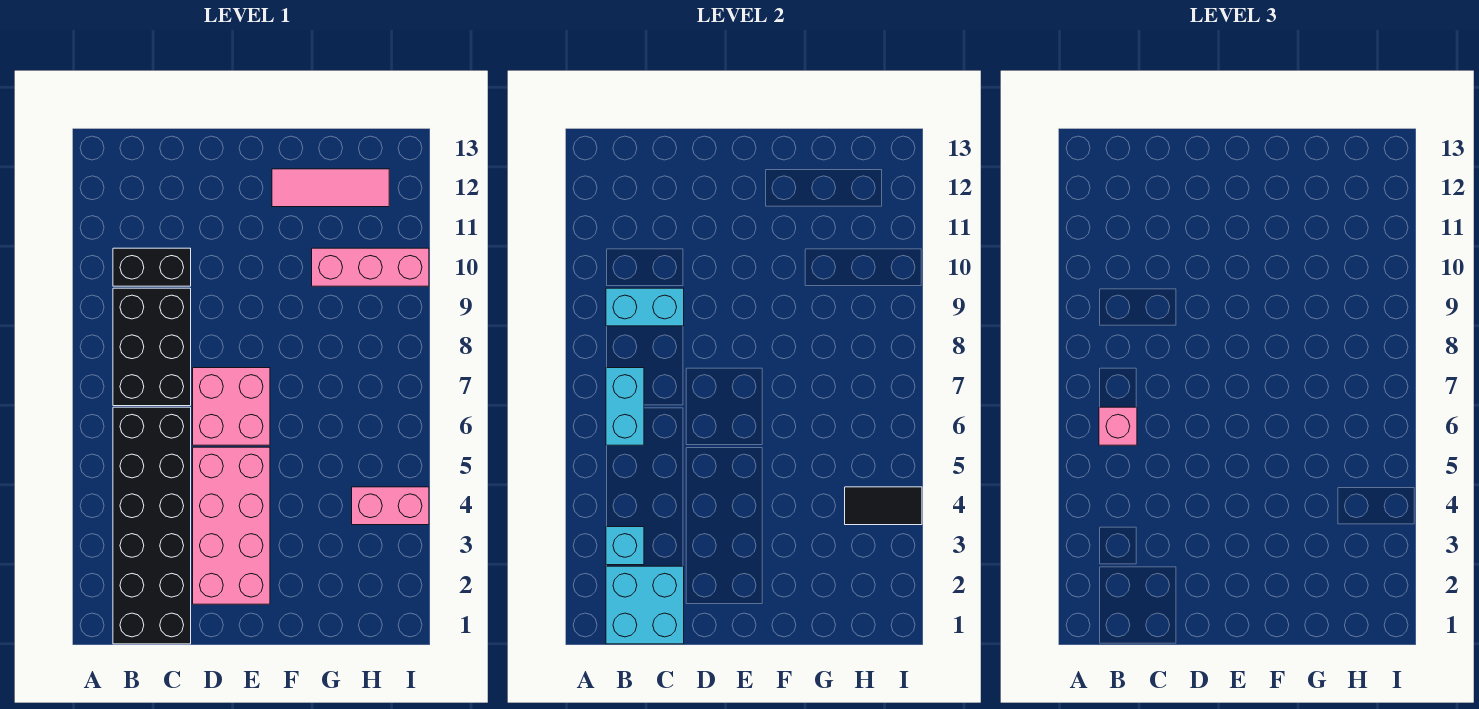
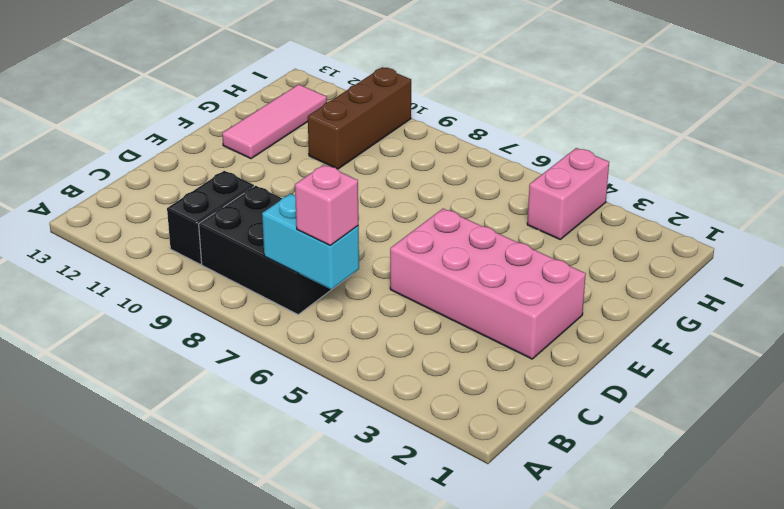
brown 1x3 brick [308,67,411,169] -> pink 1x3 brick [312,248,429,286]
none -> black 2x6 brick [113,407,191,644]
none -> pink 2x2 brick [193,368,270,445]
none -> cyan 2x2 brick [606,566,684,644]

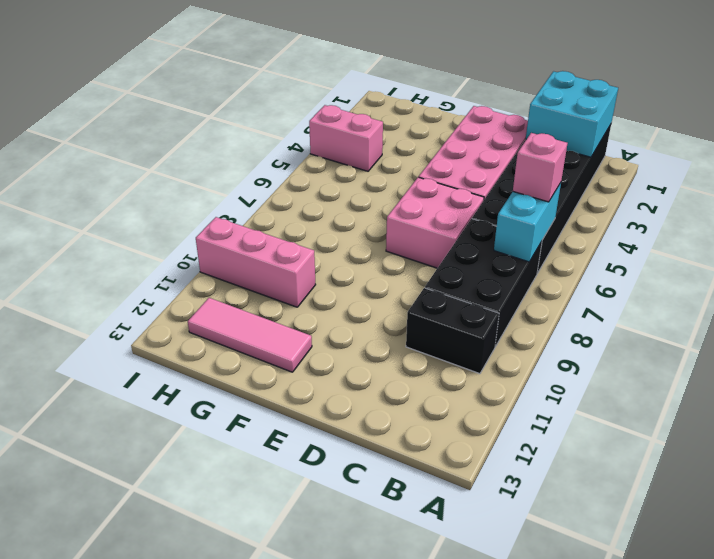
none -> cyan 1x1 brick [606,527,644,565]
none -> cyan 1x2 brick [606,288,684,326]
none -> black 1x2 tile [845,487,922,525]

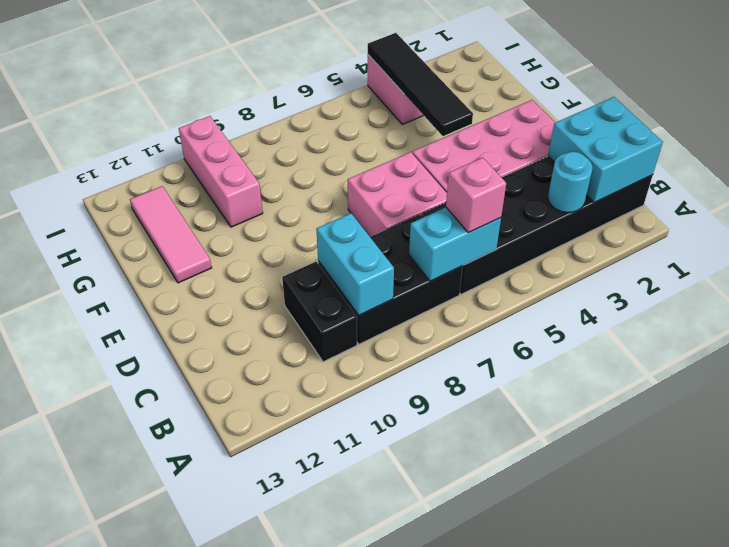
cyan 1x1 round brick [548,152,593,212] -> cyan 1x1 brick [606,527,644,565]
black 1x4 tile [368,33,473,136] -> black 1x2 tile [845,487,922,525]

